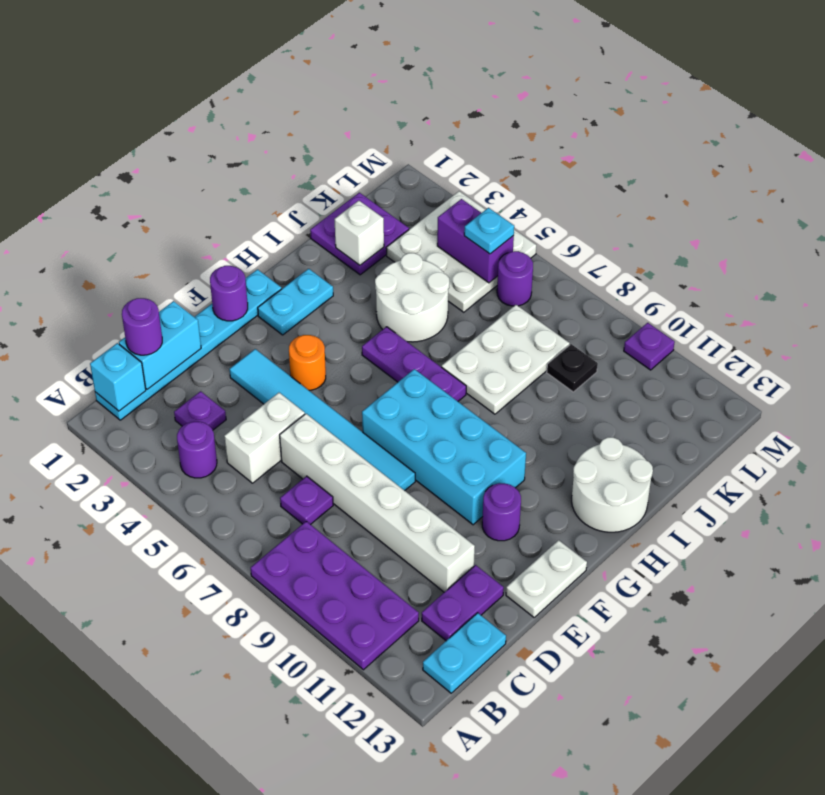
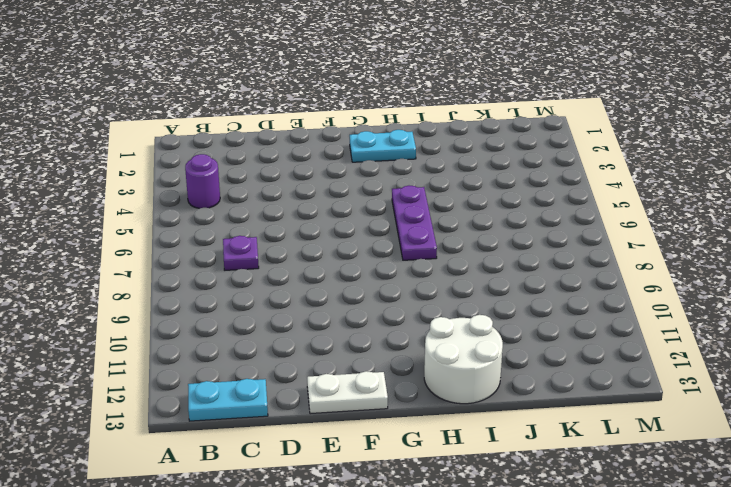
none -> purple 2x4 plate [251,521,419,670]
none -> cyan 1x6 plate [95,269,282,420]
none -> purple 1x1 plate [174,391,226,430]
none -> white 1x2 brick [224,393,305,483]

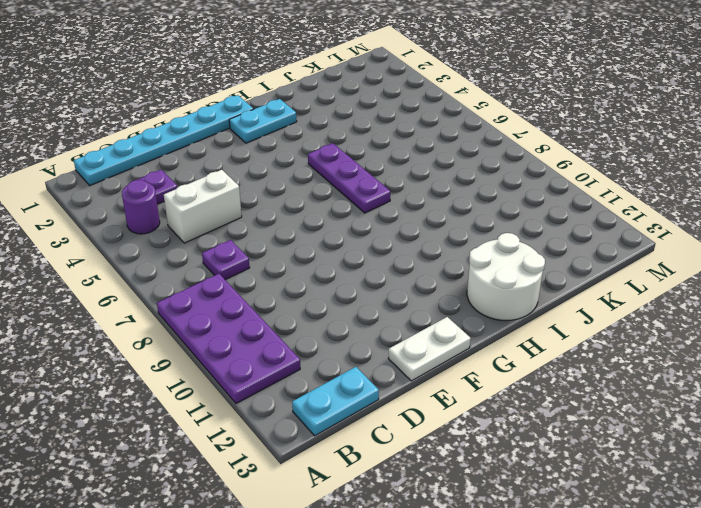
none -> purple 1x2 plate [422,565,504,641]
none -> white 1x6 brick [280,414,475,592]
none -> cyan 1x6 tile [230,349,415,491]
none -> orange 1x1 round brick [289,335,326,390]

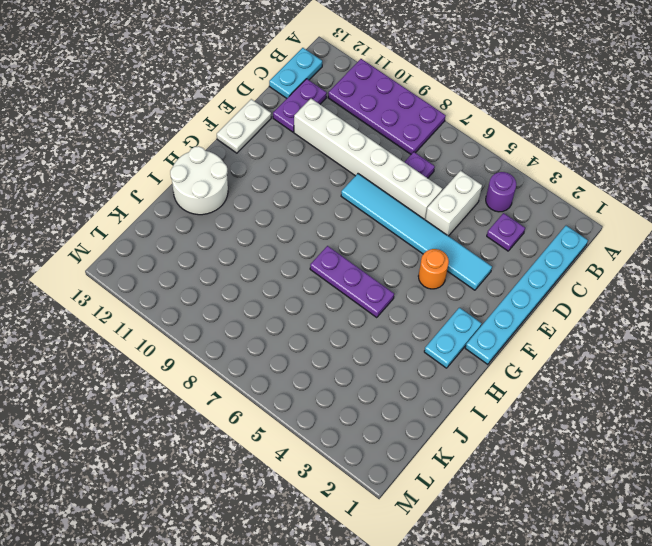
none -> cyan 2x4 brick [362,369,526,525]
none -> purple 1x1 round brick [482,483,521,541]
none -> white 2x2 round brick [375,253,449,342]
none -> white 2x3 plate [442,305,570,414]

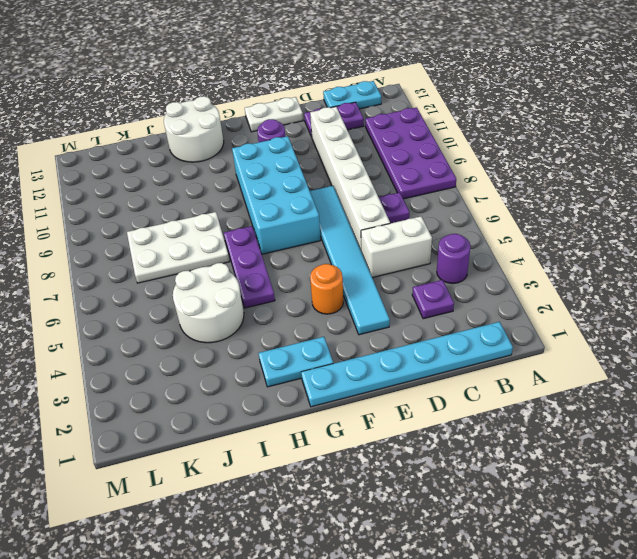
none -> purple 2x2 plate [310,193,409,275]
none -> white 3x3 plate [386,191,536,312]
none -> black 1x1 plate [547,344,598,392]
none -> purple 1x1 round brick [497,251,533,306]

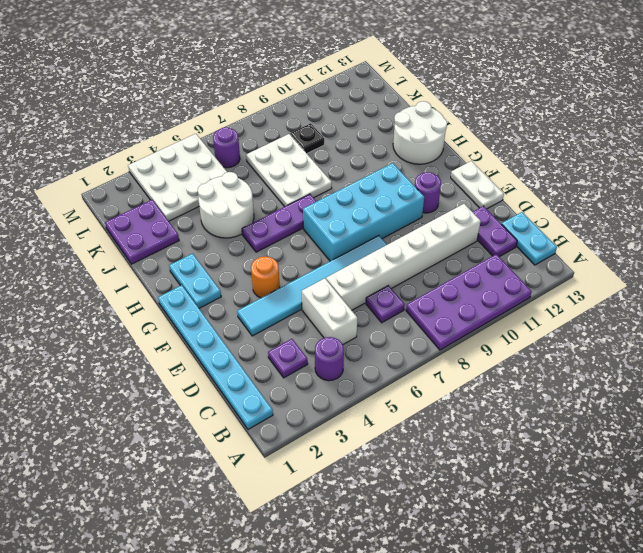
none -> purple 1x1 plate [624,323,675,370]
none -> cyan 1x1 brick [90,343,146,411]
none -> cyan 1x2 brick [119,301,201,389]
none -> purple 1x1 round brick [210,266,248,321]

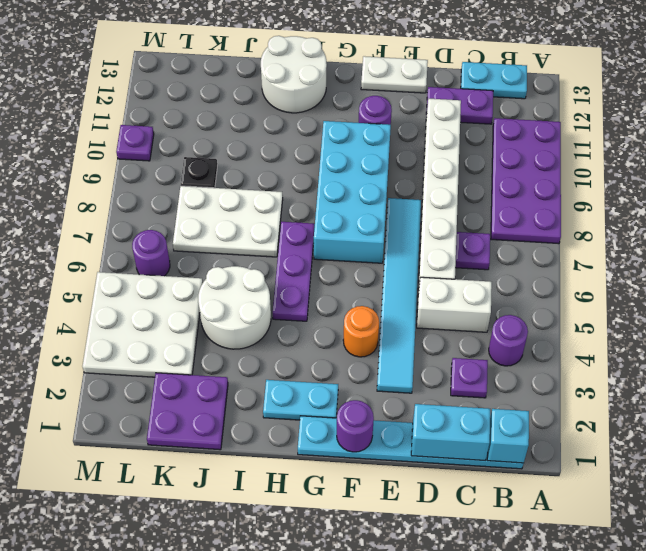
none -> white 1x1 brick [334,201,384,265]
none -> purple 1x2 brick [437,199,514,283]
none -> purple 1x1 round brick [122,298,162,355]
none -> cyan 1x1 plate [464,208,514,254]

